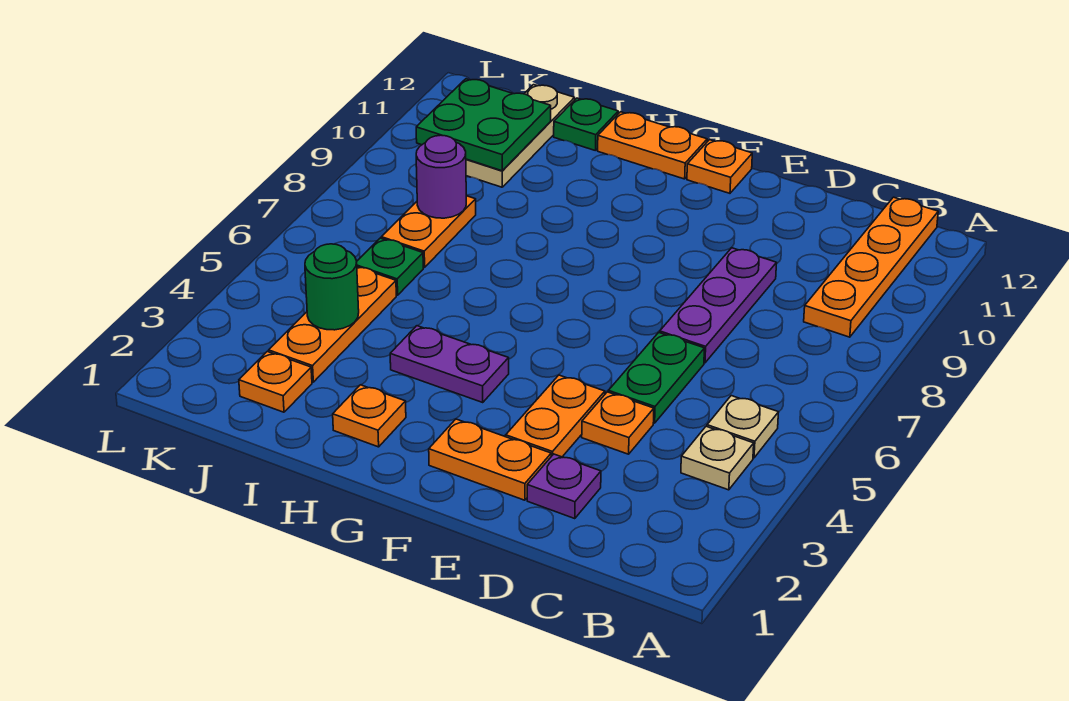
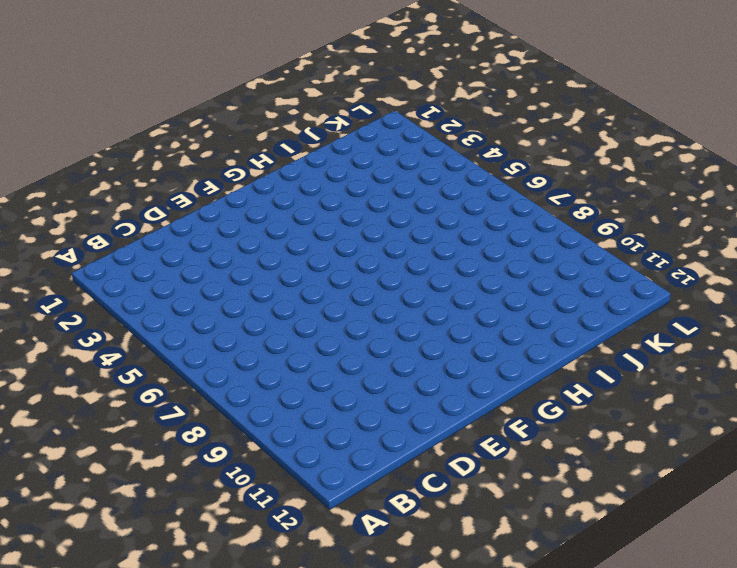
none -> tan 1x1 plate [681,426,754,490]
none -> tan 1x1 plate [707,396,779,458]
none -> orange 1x4 plate [804,197,938,337]

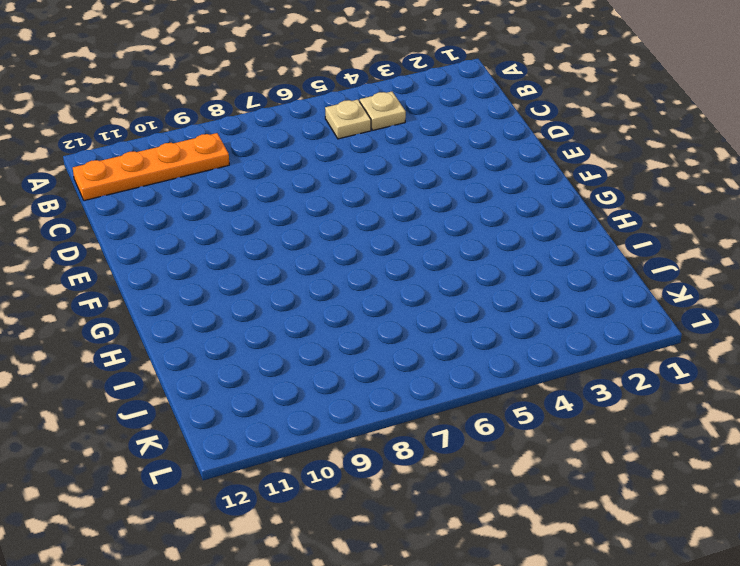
none -> purple 1x1 plate [527,454,601,519]
none -> orange 1x1 plate [582,392,654,454]
none -> green 1x2 plate [608,332,705,423]

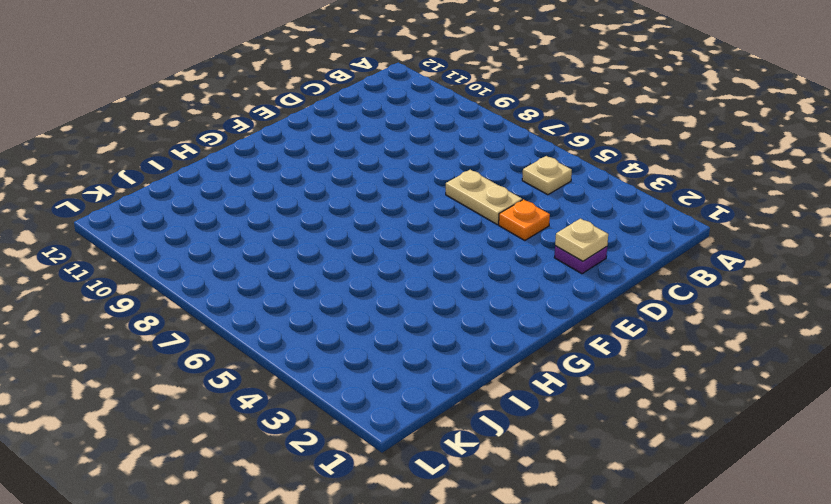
tan 1x1 plate [555,219,608,261] -> tan 1x1 plate moved to [681,426,754,490]
tan 1x2 plate [446,170,522,225] -> green 1x2 plate [608,332,705,423]
none -> orange 1x4 plate [804,197,938,337]
none -> purple 1x3 plate [660,248,777,363]
none -> orange 1x2 plate [429,419,551,500]

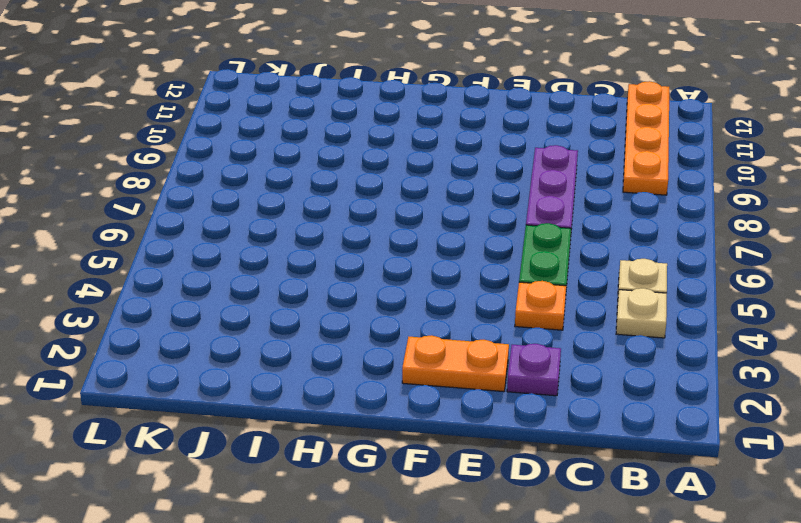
none -> orange 1x2 plate [506,375,605,457]
none -> orange 1x1 plate [687,140,752,193]
none -> purple 1x2 plate [390,326,509,402]

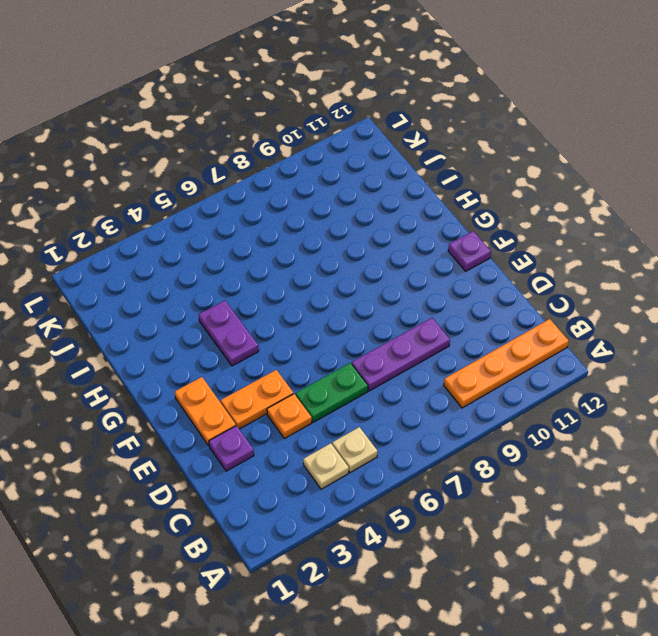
purple 1x1 plate [448,231,491,271] -> orange 1x1 plate [687,140,752,193]
none -> orange 1x2 plate [598,112,707,179]
none -> orange 1x1 plate [333,385,406,447]
none -> green 1x1 plate [554,98,618,151]

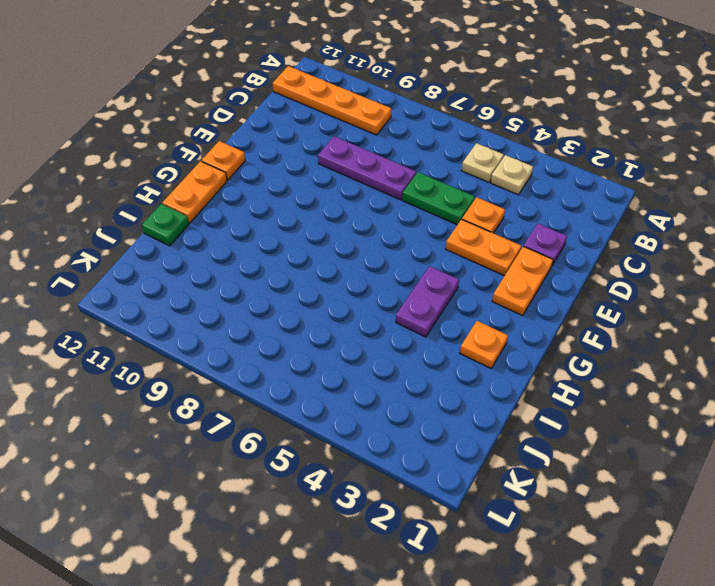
none -> orange 1x1 plate [239,351,312,412]
none -> orange 1x3 plate [269,267,396,382]
none -> green 1x1 plate [357,238,423,295]

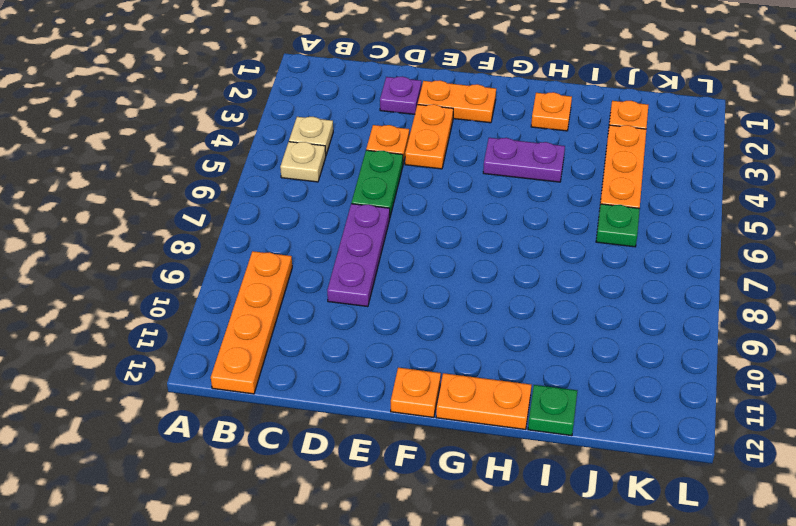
none -> orange 1x2 plate [381,196,476,267]
none -> tan 1x3 plate [466,85,575,187]
none -> green 1x1 round brick [305,244,359,330]

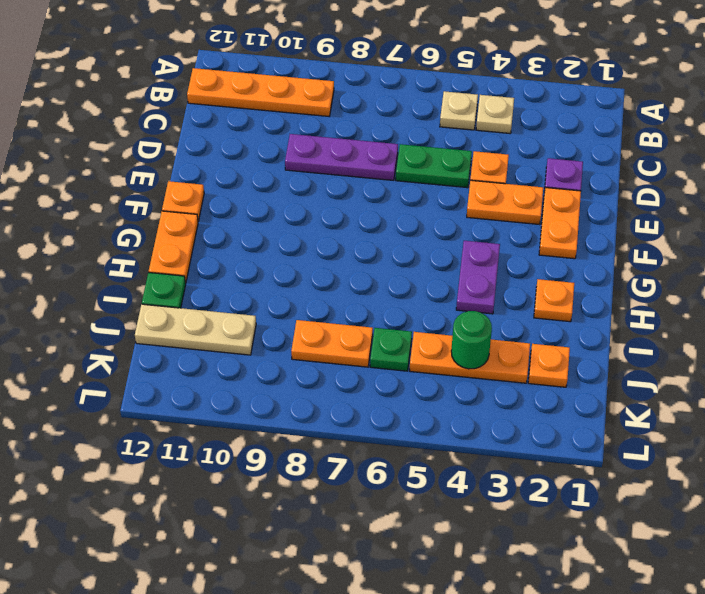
none -> purple 1x1 round brick [416,135,466,218]
none -> green 2x2 plate [416,79,551,171]

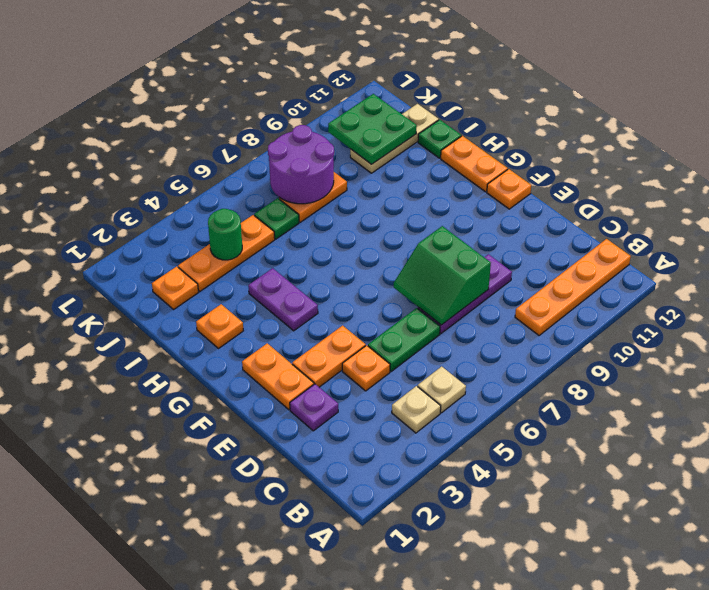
green 2x2 slope [394,226,491,325] -> none
purple 2x2 round brick [268,125,334,204] -> purple 1x1 round brick [416,135,466,218]

